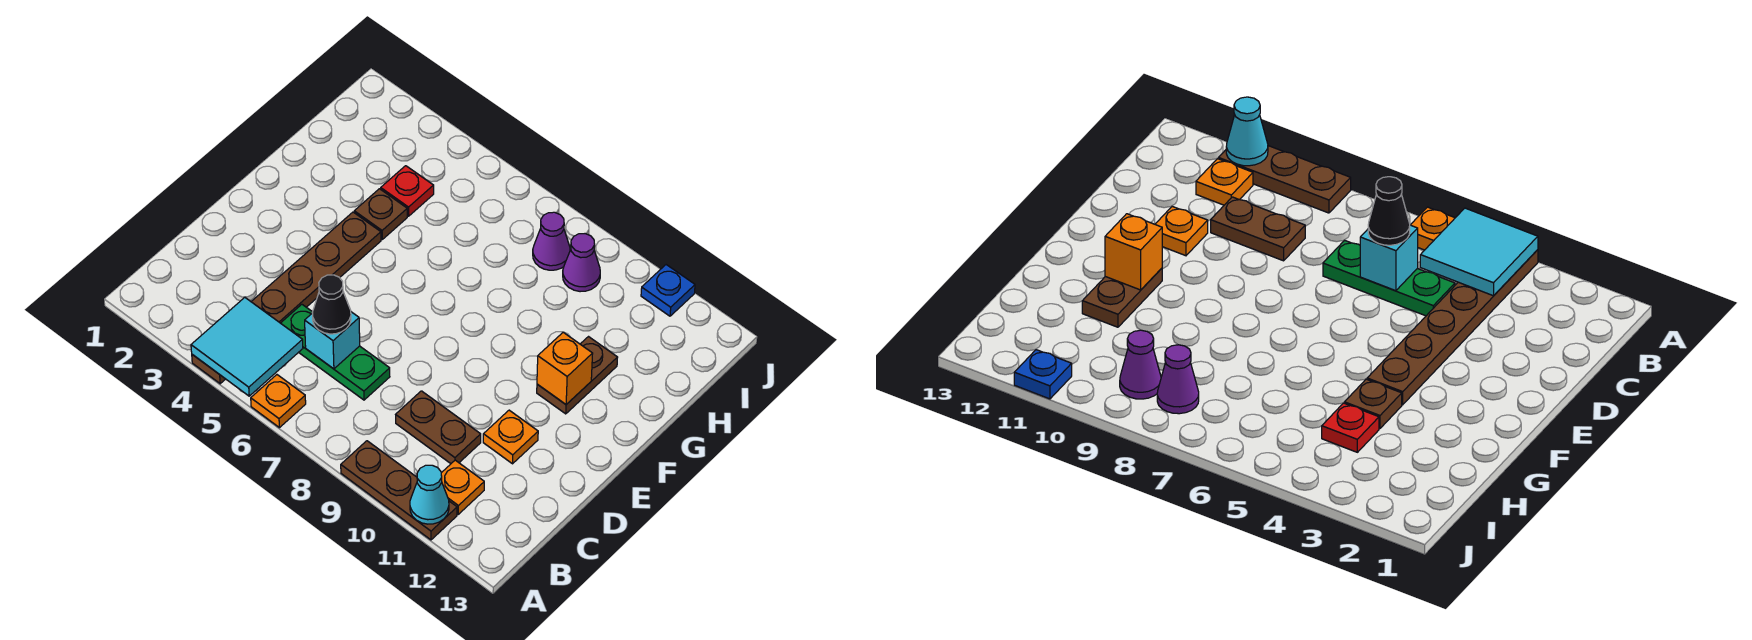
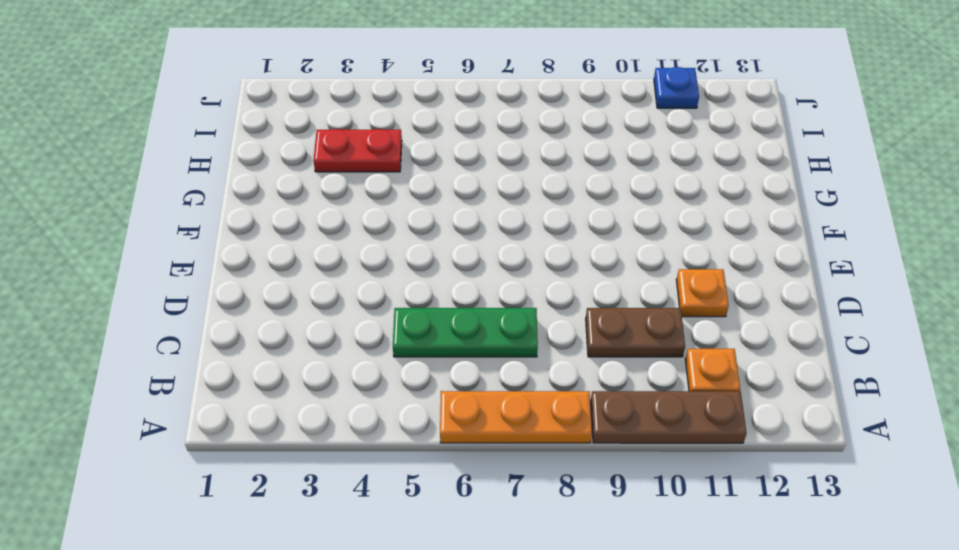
orange 1x3 plate [440,391,592,443] -> orange 1x1 plate [251,375,306,428]
red 1x2 plate [313,129,402,172] -> red 1x1 plate [381,166,434,216]
none -> brown 1x6 plate [192,212,381,384]
none -> brown 1x2 plate [537,337,618,414]
none -> brown 1x1 plate [354,189,407,239]

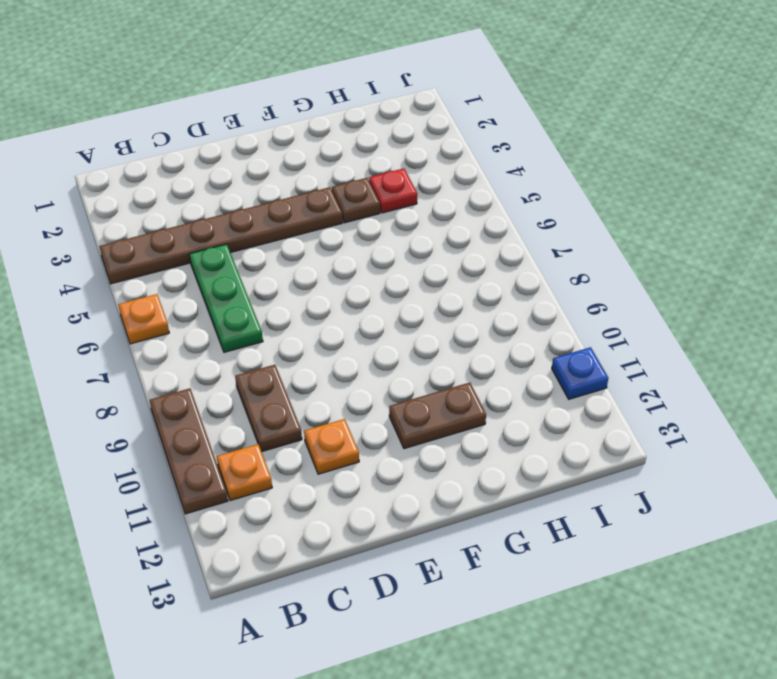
none -> purple 1x1 cone [533,212,570,270]
none -> purple 1x1 cone [563,234,600,292]
none -> cyan 2x2 tile [191,298,303,396]

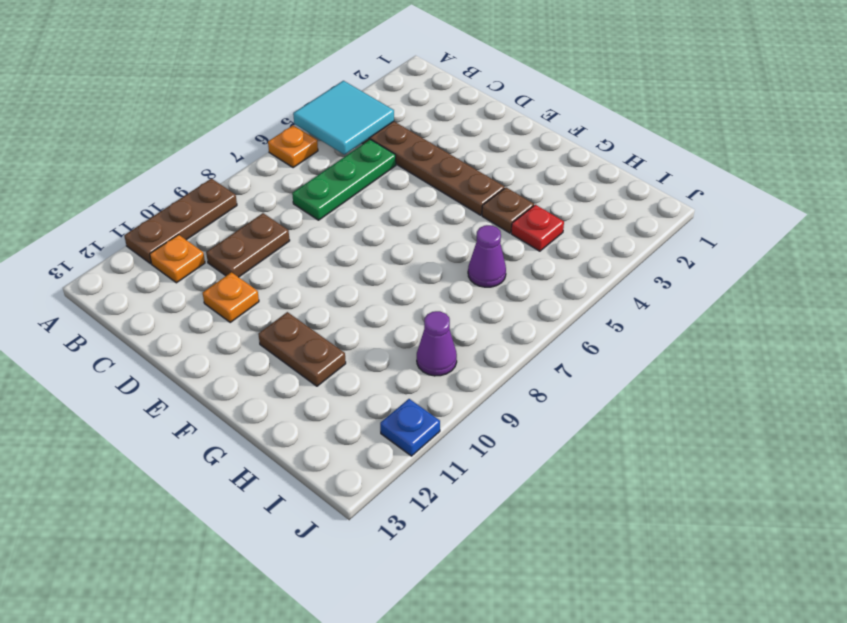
purple 1x1 cone [468,225,506,287] -> purple 1x1 cone moved to [533,212,570,270]
none -> cyan 1x1 cone [410,465,449,524]
none -> cyan 1x1 brick [305,312,360,369]
none -> orange 1x1 brick [537,332,593,404]

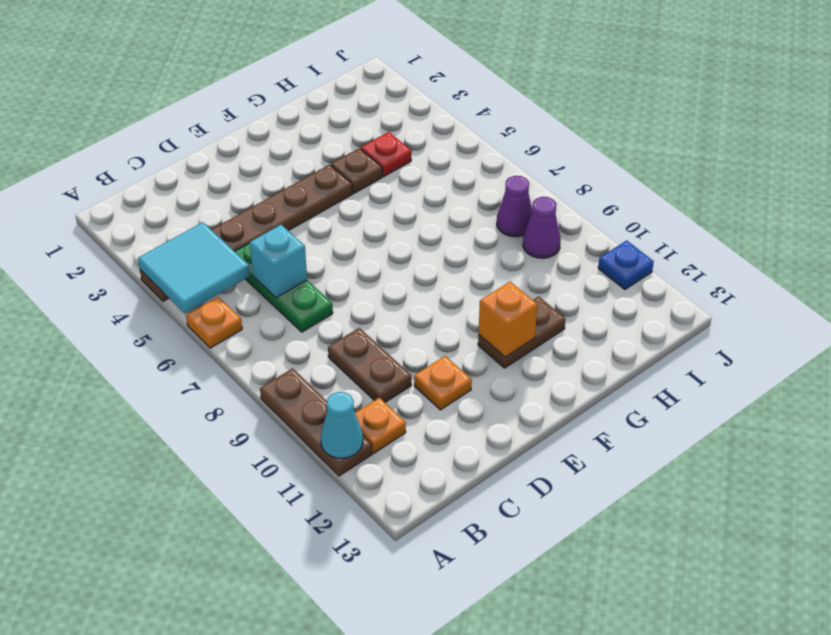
none -> black 1x1 cone [312,275,351,334]

